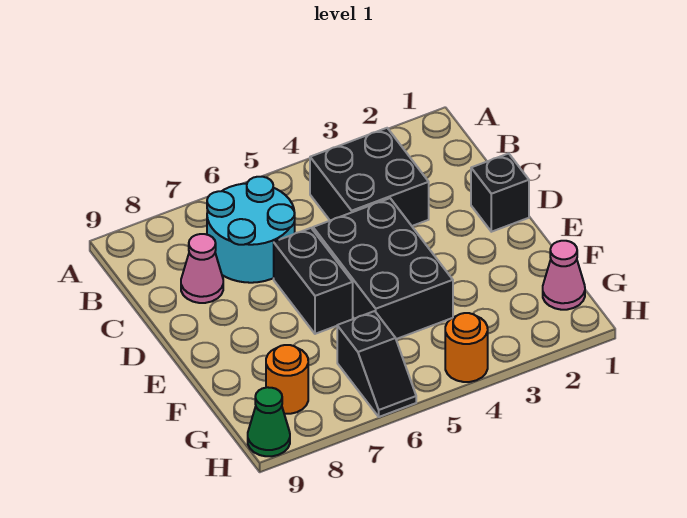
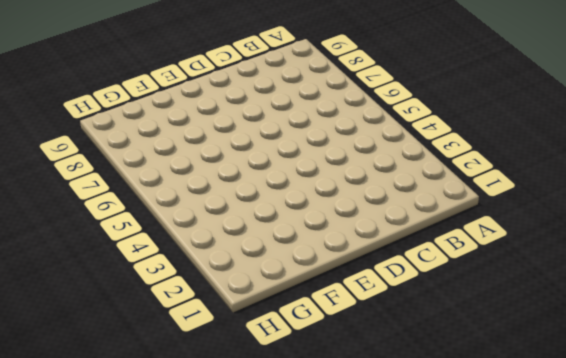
none -> black 2x2 brick [310,128,429,226]
none -> cyan 2x2 round brick [207,177,295,283]

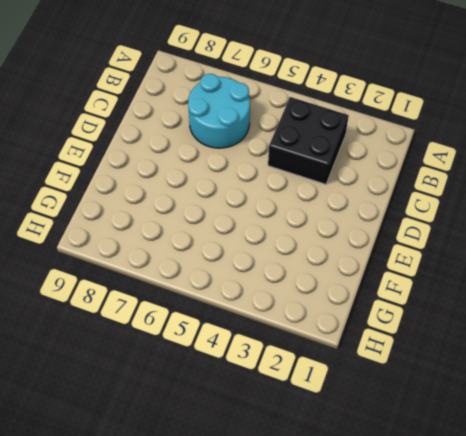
none -> pink 1x1 cone [181,234,223,303]
none -> black 1x1 brick [471,153,529,232]

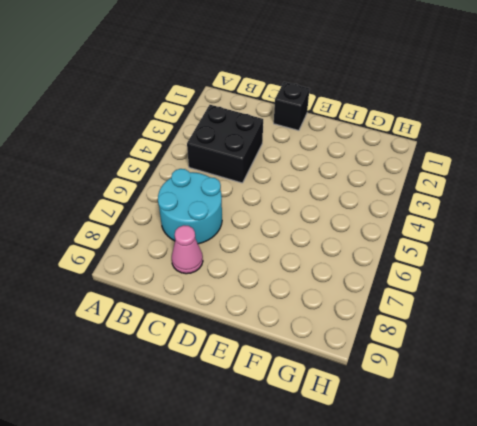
none -> black 2x3 brick [313,198,453,339]
none -> black 1x2 brick [274,228,353,334]

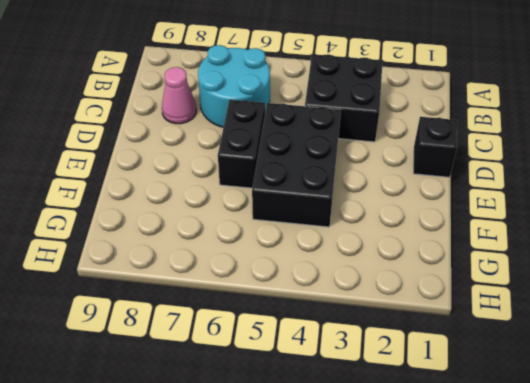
none -> pink 1x1 cone [543,241,585,310]
none -> black 1x2 slope [337,311,416,417]

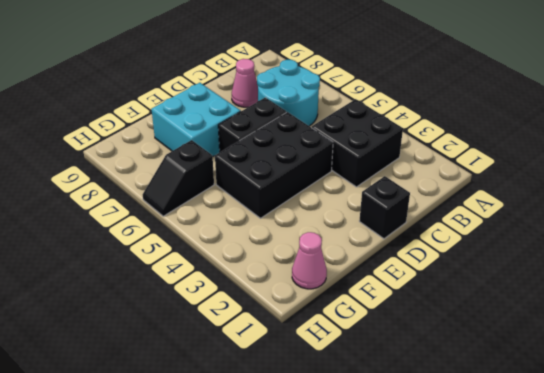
cyan 2x2 brick [152,83,241,156] -> none
none -> orange 1x1 round brick [266,345,308,414]
none -> orange 1x1 round brick [445,313,488,382]

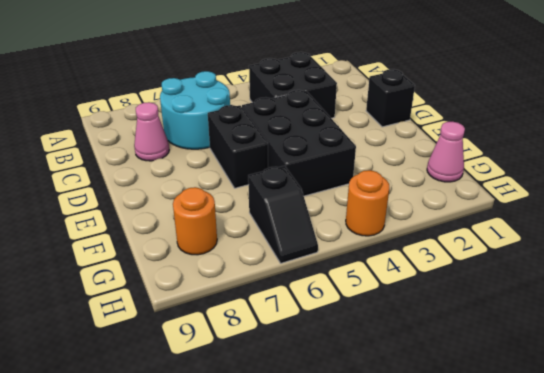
none -> green 1x1 cone [248,387,290,456]

